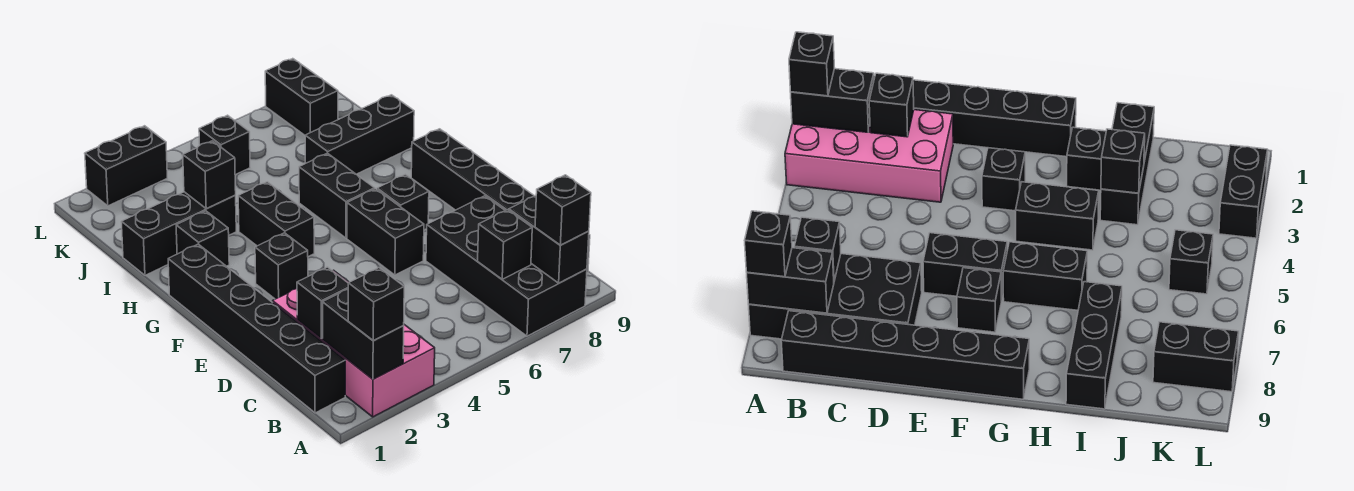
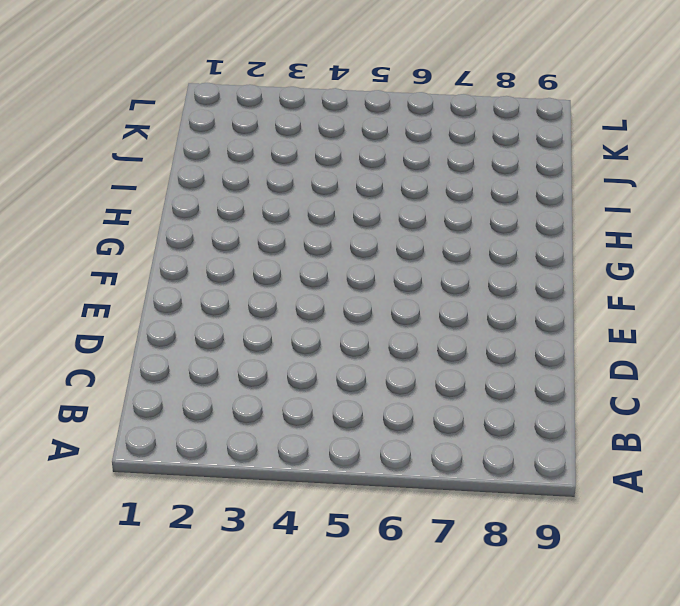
none -> pink 2x4 brick [273,270,435,417]
none -> black 2x4 brick [426,196,587,336]
none -> black 1x6 brick [168,244,345,413]

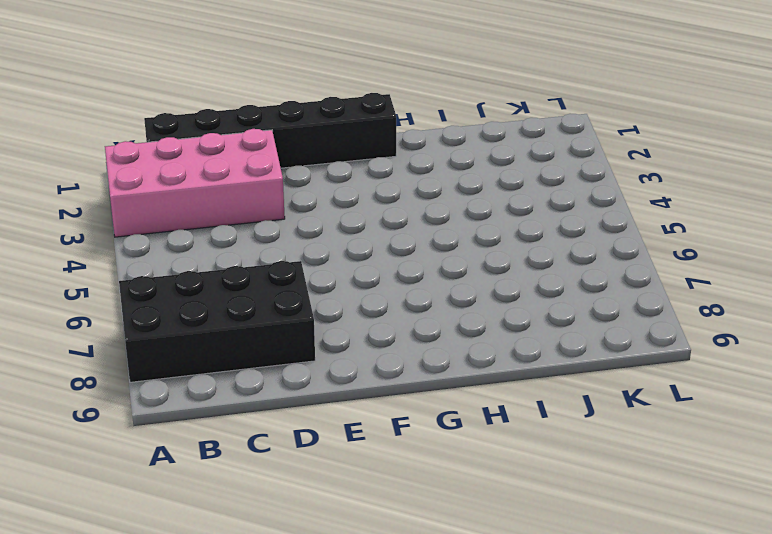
none -> black 1x6 brick [411,129,590,272]
none -> black 1x2 brick [347,189,424,275]
none -> black 1x1 brick [255,233,308,299]

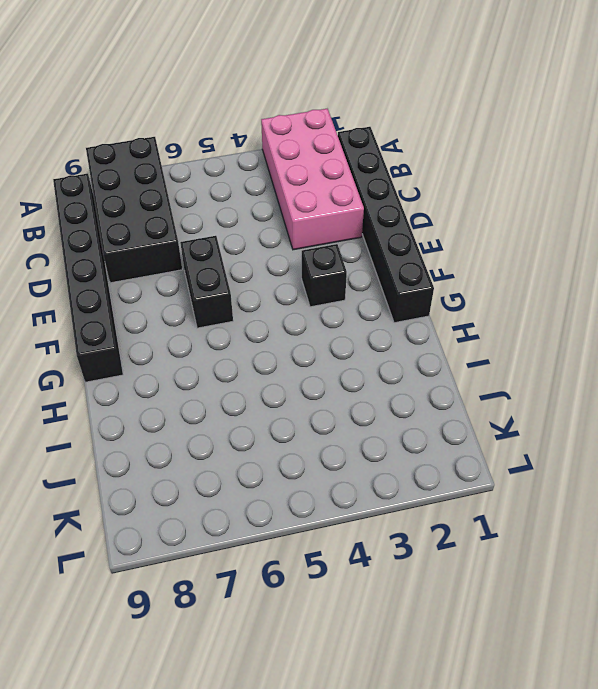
none -> black 1x1 brick [377,174,429,230]
none -> black 1x2 brick [238,182,314,257]
none -> black 1x2 brick [299,153,375,238]

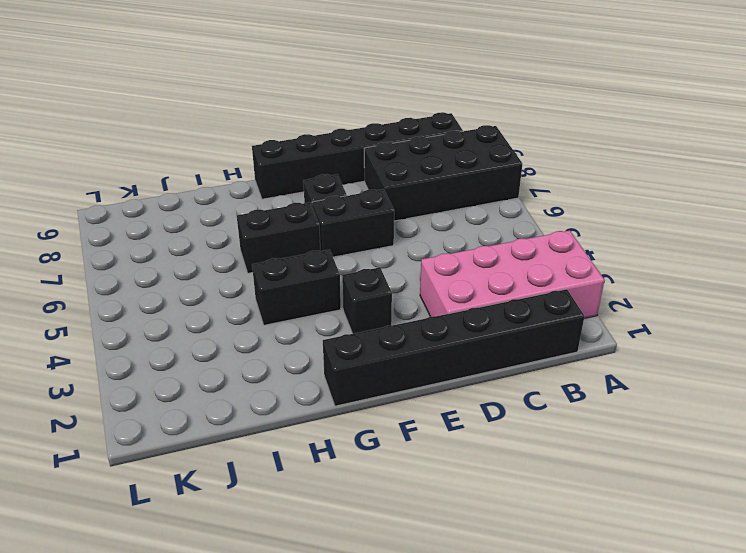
none -> black 1x1 brick [176,211,229,266]
none -> black 1x3 brick [121,192,236,275]
none -> black 1x3 brick [305,95,414,174]

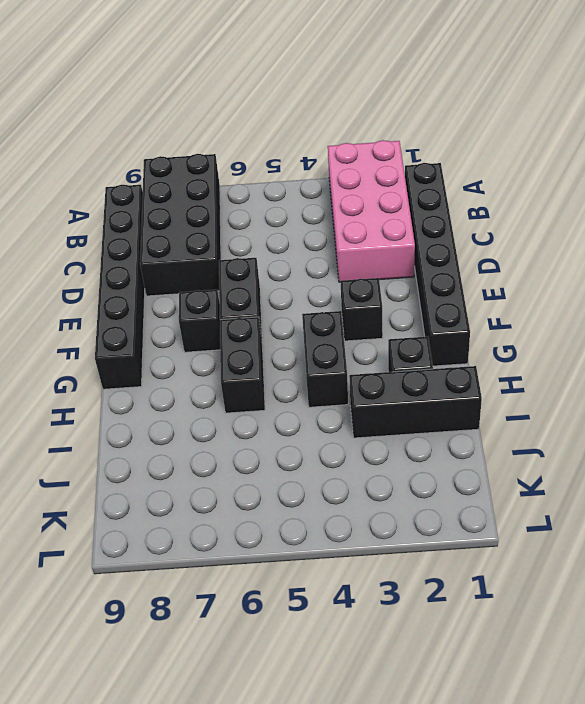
none -> black 1x3 brick [305,95,414,174]
none -> black 1x1 brick [199,115,250,175]
none -> black 1x2 brick [265,59,338,135]

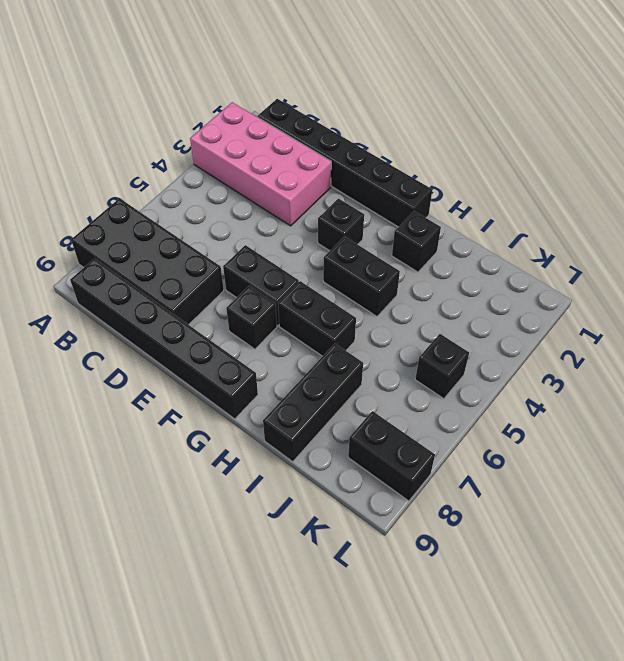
none -> black 1x3 brick [121,192,236,275]
none -> black 1x2 brick [85,126,167,206]
none -> black 1x2 brick [323,289,404,379]

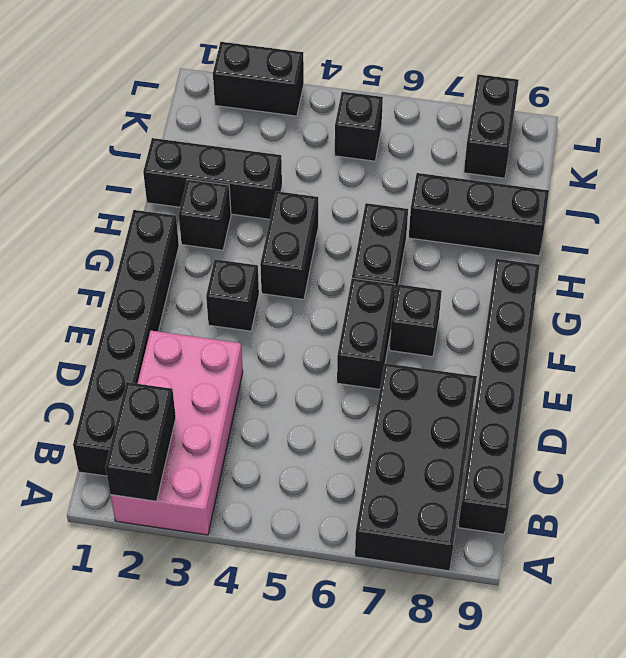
none -> black 1x2 brick [509,196,589,283]
none -> black 1x1 brick [478,210,532,279]
none -> black 1x1 brick [297,267,348,339]

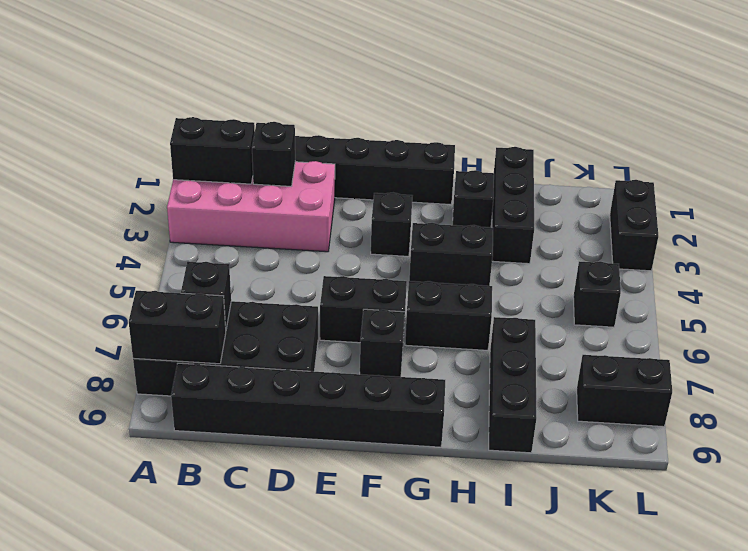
none -> black 1x1 brick [183,141,236,209]
none -> black 1x1 brick [348,268,404,340]
none -> black 1x1 brick [535,175,591,245]

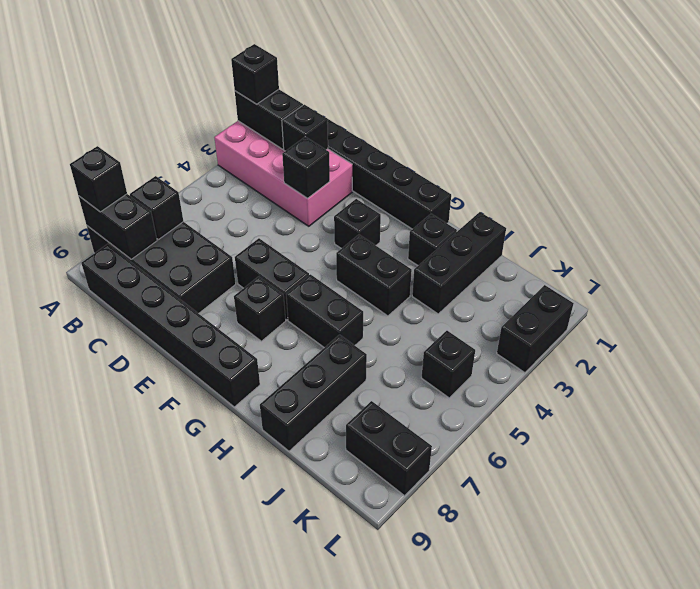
black 1x1 brick [282,137,330,198] -> black 1x1 brick moved to [183,141,236,209]

